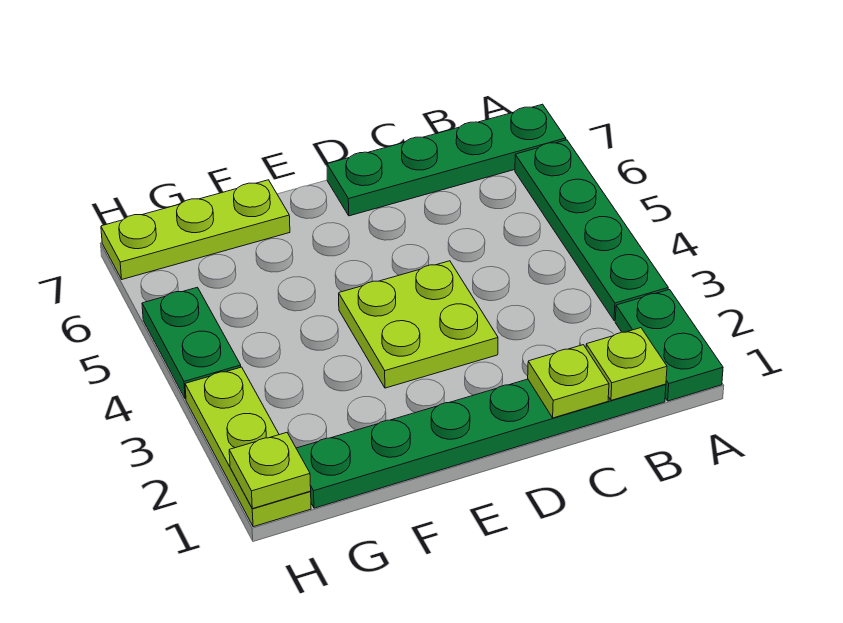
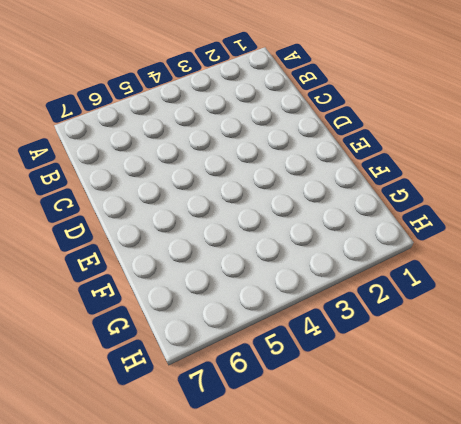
none -> green 1x2 plate [615,290,723,401]
none -> green 1x4 plate [515,140,668,321]

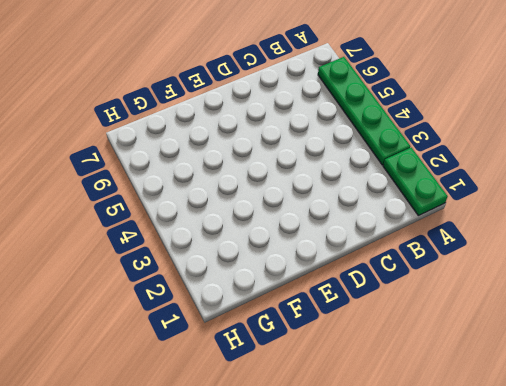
none -> green 1x4 plate [327,104,566,216]
none -> green 1x6 plate [296,379,666,508]

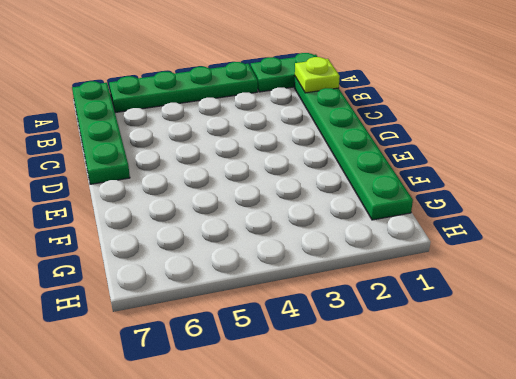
none -> lime 2x2 plate [339,261,498,388]
none -> lime 1x3 plate [101,180,290,279]

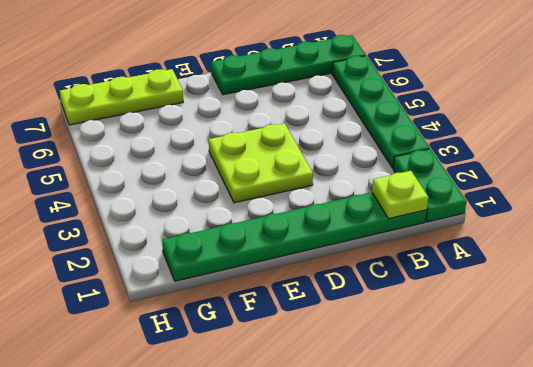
none -> lime 1x3 plate [185,367,311,527]
none -> green 1x2 plate [142,287,241,399]

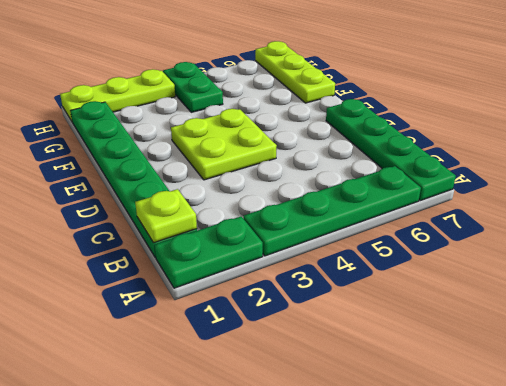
green 1x2 plate [163,62,223,112] -> green 1x2 plate turned to [142,287,241,399]
none -> lime 1x1 plate [528,345,609,418]
none -> lime 1x1 plate [229,433,311,509]

